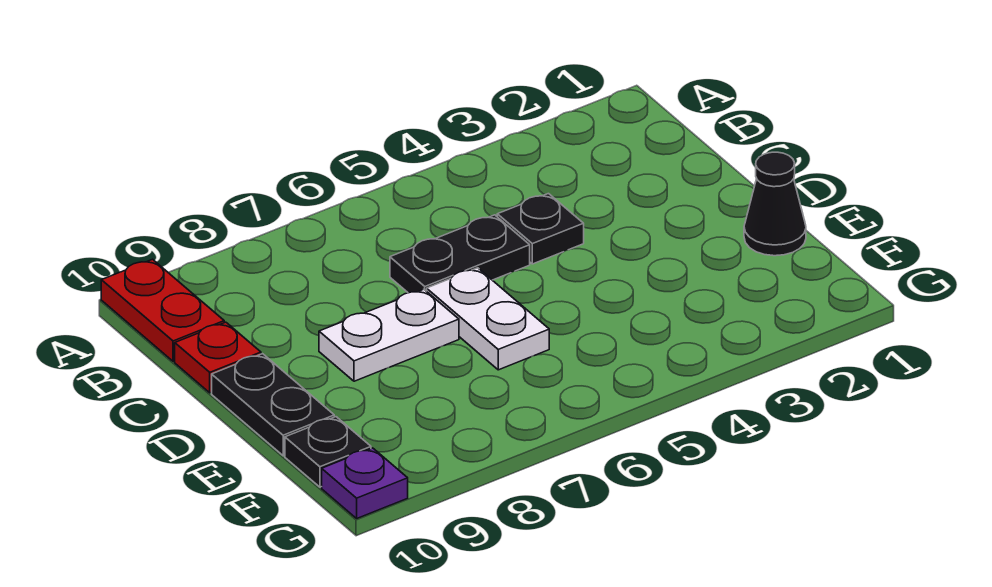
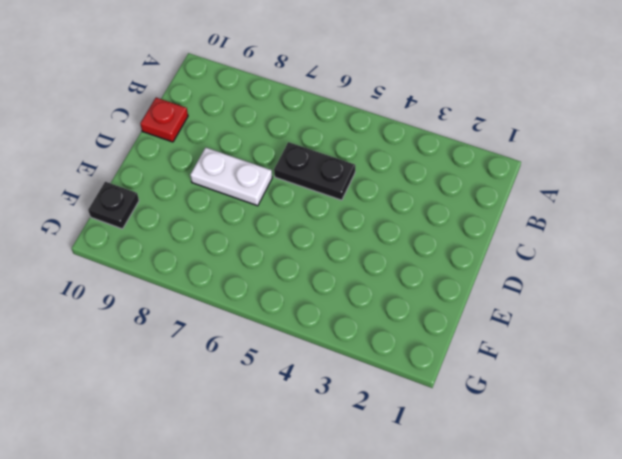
none -> red 1x2 plate [101,259,224,361]
none -> black 1x1 plate [497,194,584,264]

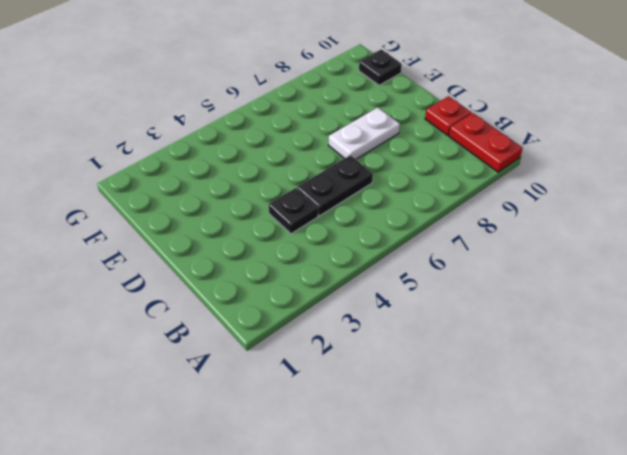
none -> white 1x2 plate [427,268,549,370]
none -> black 1x2 plate [212,354,334,456]

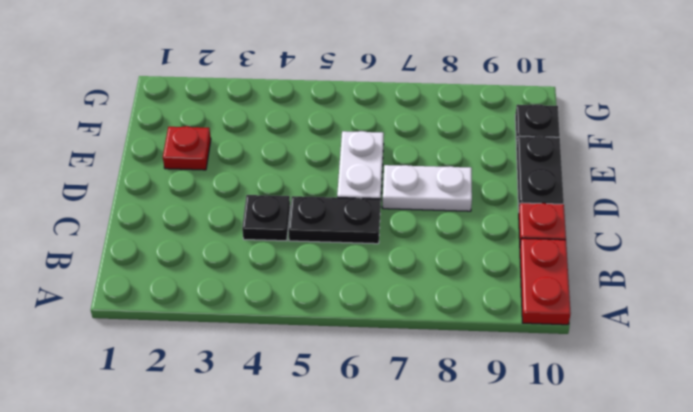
red 1x1 plate [163,126,211,170] -> none
none -> black 1x1 cone [744,152,806,256]
none -> purple 1x1 plate [322,448,408,518]

